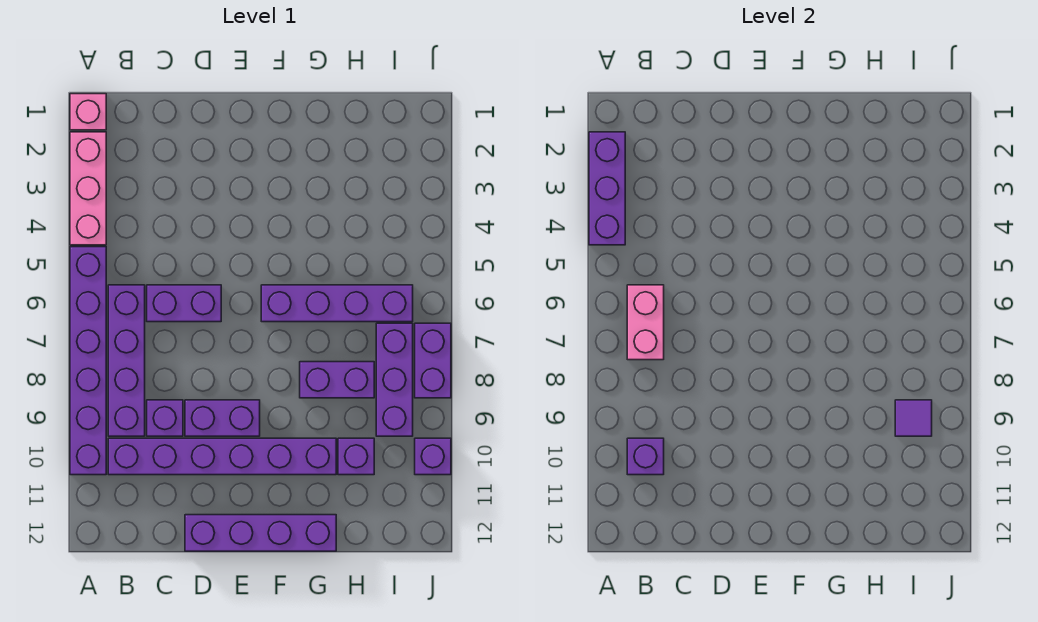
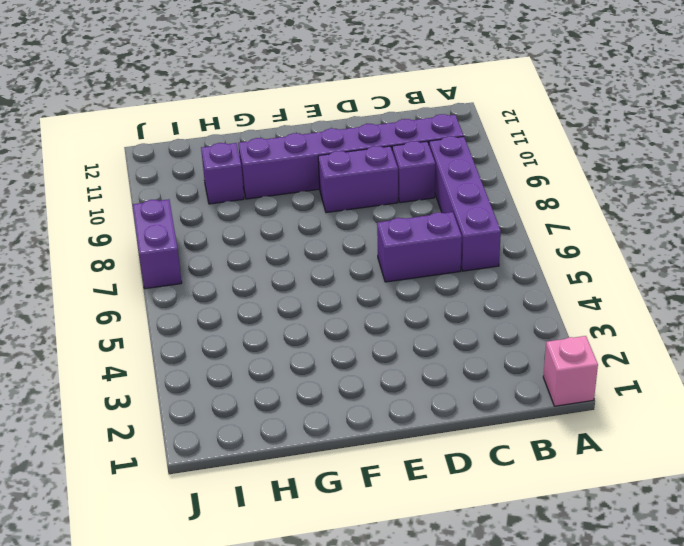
none -> pink 1x3 brick [70,132,106,245]
none -> purple 1x6 brick [70,247,106,475]
none -> purple 1x4 brick [185,515,336,551]

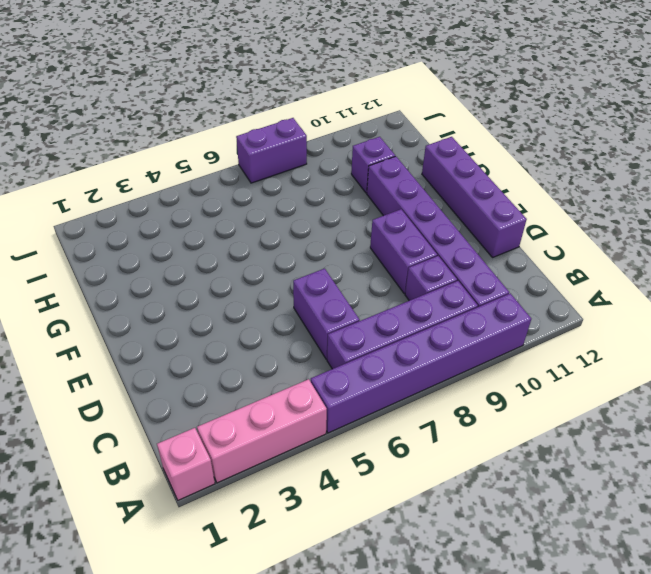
none -> purple 1x4 brick [261,285,413,322]
none -> purple 1x2 brick [300,362,374,398]
none -> purple 1x3 brick [376,323,413,436]

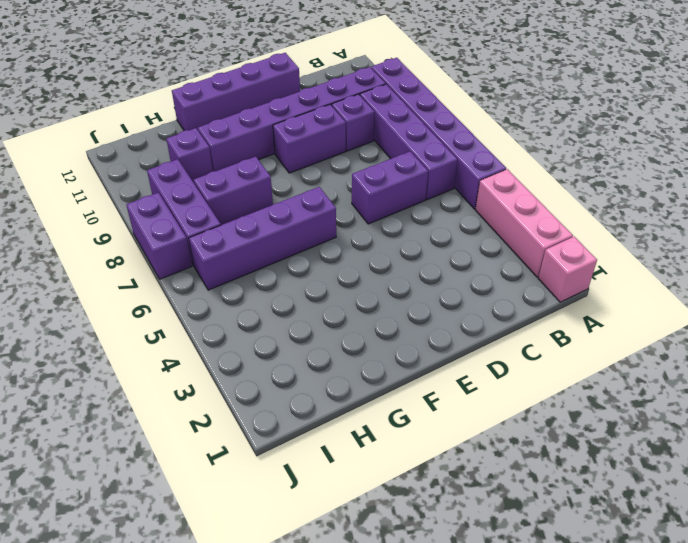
none -> purple 1x1 brick [415,438,451,475]
none -> purple 1x3 brick [589,132,625,245]
none -> pink 1x2 brick [627,285,664,360]

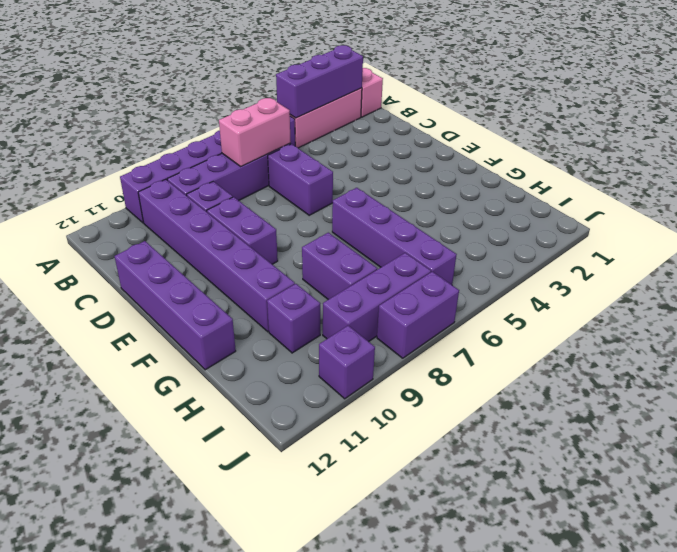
none -> purple 1x1 brick [627,438,664,475]
none -> purple 1x1 tile [895,400,932,436]

